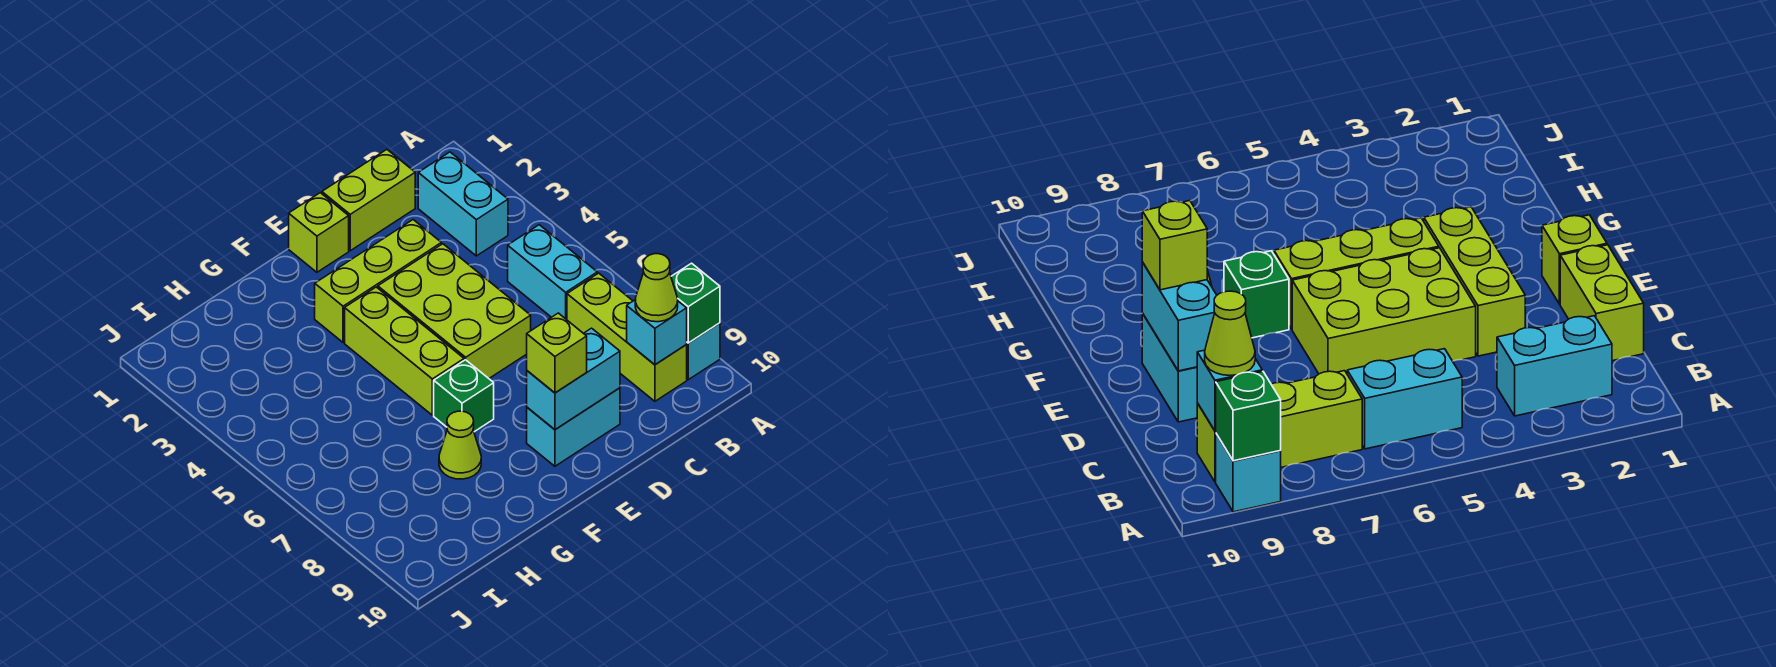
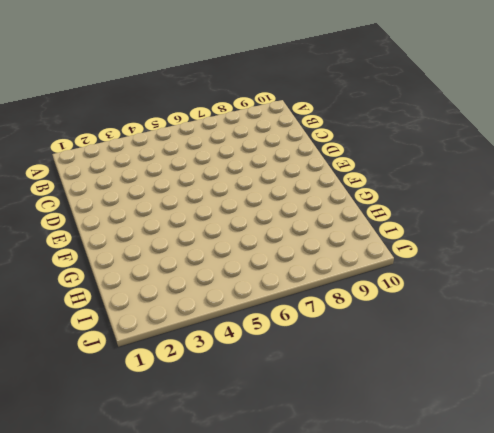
none -> cyan 1x1 brick [686,323,720,380]
none -> cyan 1x2 brick [418,152,508,256]
none -> cyan 1x2 brick [508,225,597,320]

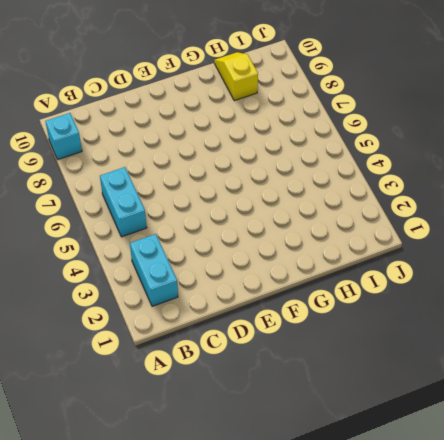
yellow 1x2 slope [214,52,258,101] -> none
none -> lime 1x3 brick [567,273,687,401]
none -> lime 1x2 brick [322,150,415,251]
none -> lime 1x3 brick [315,220,441,343]

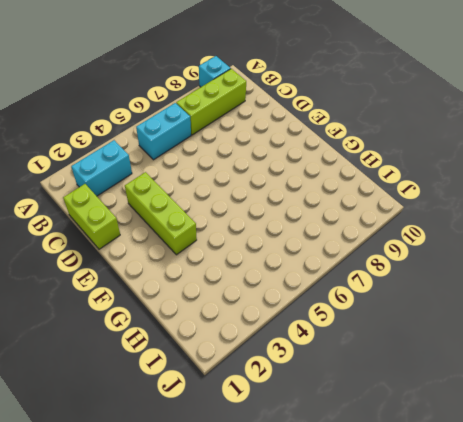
none -> lime 2x3 brick [378,244,531,378]
none -> cyan 1x2 brick [527,388,620,466]
none -> lime 1x1 brick [289,193,349,272]

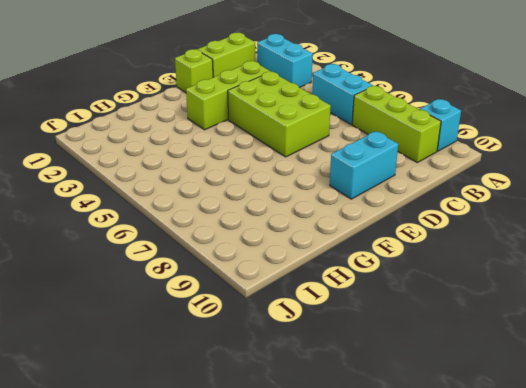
none -> lime 1x3 brick [345,287,464,415]
none -> green 1x1 brick [434,360,494,432]
none -> lime 1x1 cone [439,411,481,479]

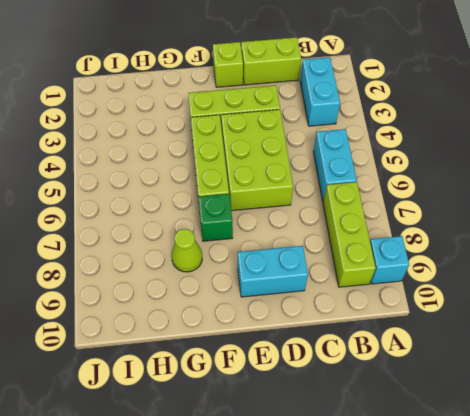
none -> green 1x1 brick [671,263,720,343]
none -> cyan 1x1 brick [627,300,687,365]
none -> cyan 1x2 brick [527,328,620,430]

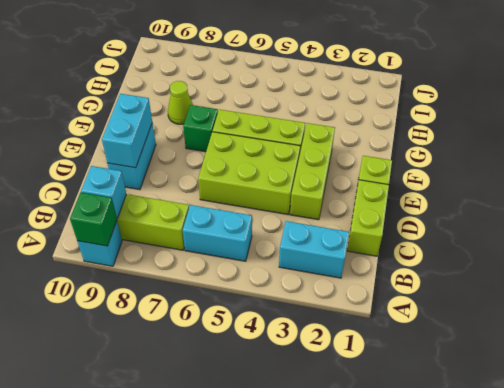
none -> lime 1x1 cone [635,254,678,322]
none -> lime 1x1 brick [527,313,587,393]

